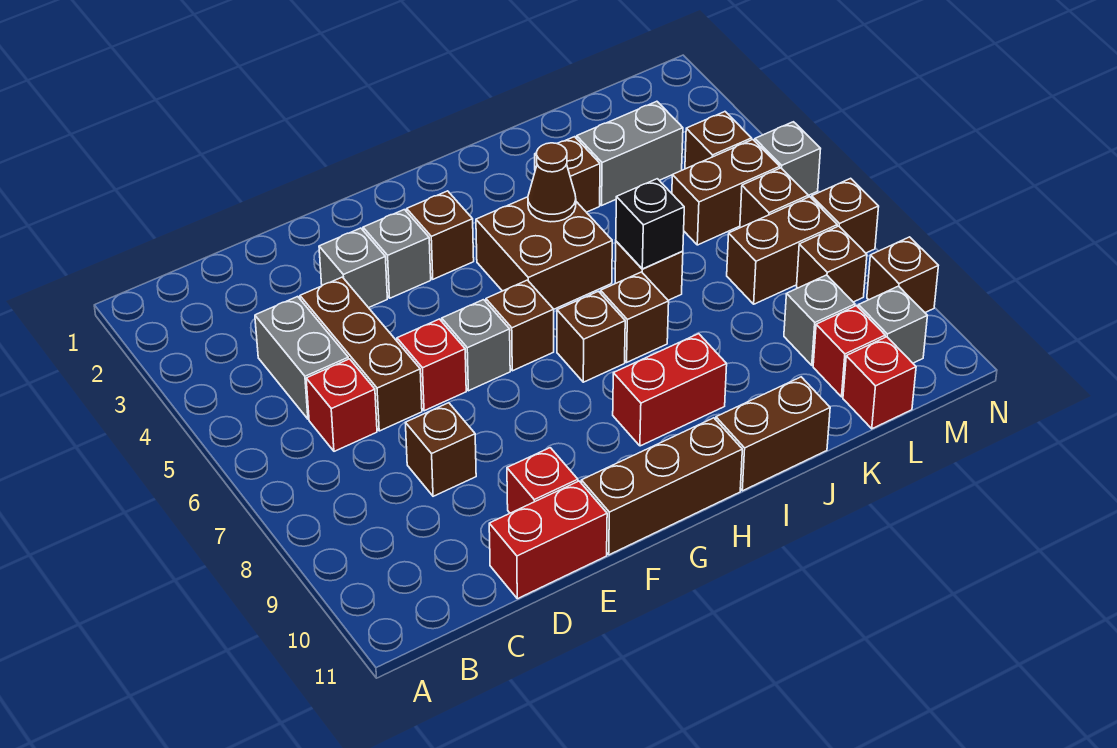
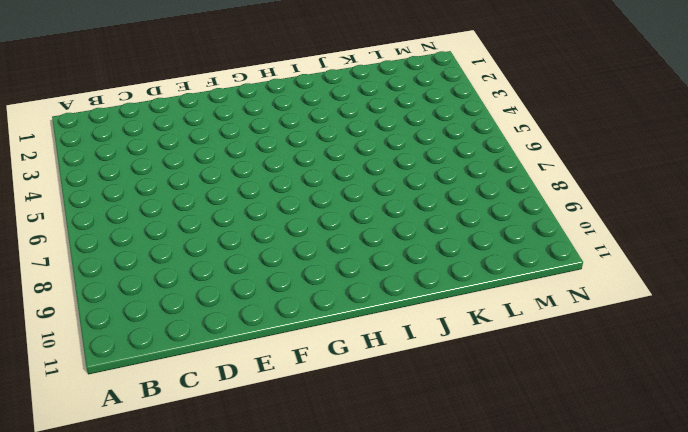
none -> grey 1x2 brick [255,297,348,419]
none -> red 1x1 brick [306,359,377,451]
none -> brown 1x3 brick [300,277,422,431]
none -> brown 1x1 brick [405,403,476,496]

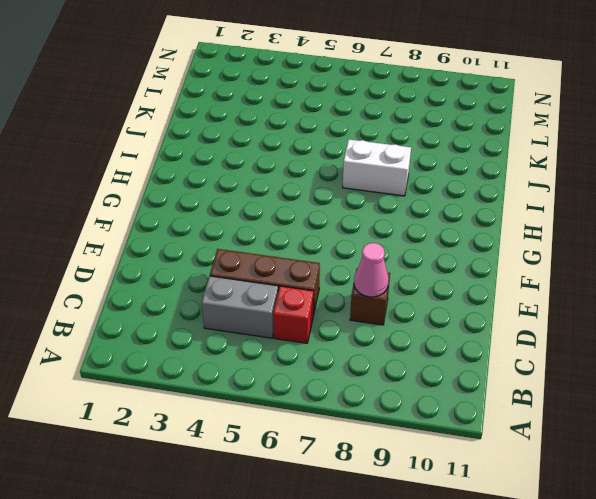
pink 1x1 cone [354,243,389,297] -> none
white 1x2 brick [343,139,411,196] -> brown 1x1 brick [601,272,669,362]
none -> red 1x2 brick [489,481,607,599]
none -> grey 1x1 brick [319,228,387,308]
none -> red 1x1 brick [397,319,466,411]
none -> red 1x1 brick [507,448,578,513]

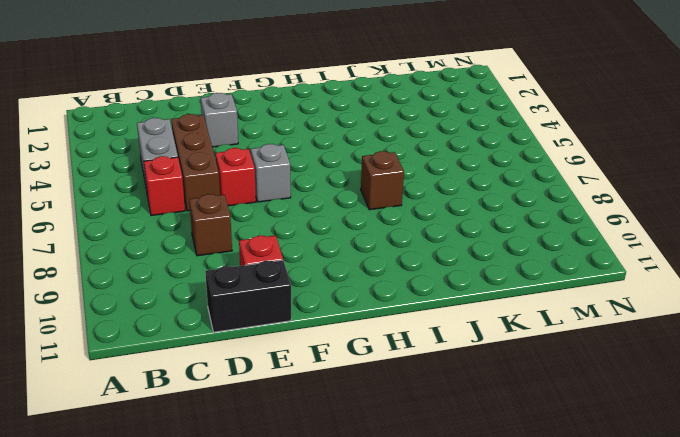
black 1x2 brick [205,260,291,332] -> red 1x2 brick [489,481,607,599]
none -> grey 1x1 brick [363,210,431,298]
none -> brown 1x3 brick [581,418,742,555]
none -> brown 1x1 brick [407,191,474,279]
none -> brown 1x1 brick [486,280,554,371]

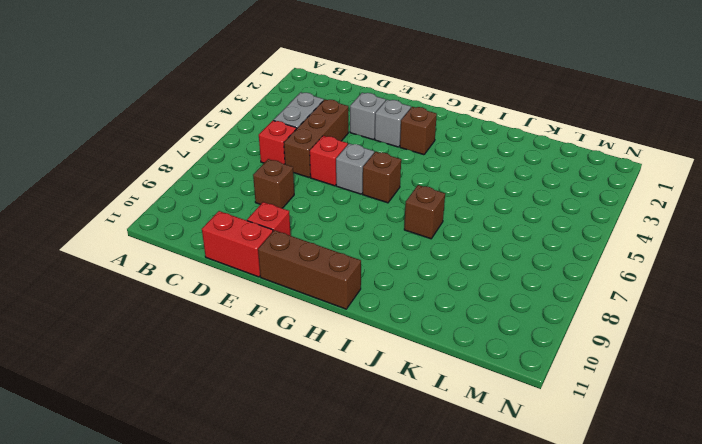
none -> brown 2x2 brick [476,197,612,309]
none -> brown 1x1 brick [557,291,625,382]
none -> red 1x2 brick [613,334,727,446]
none -> brown 1x2 brick [716,377,830,491]

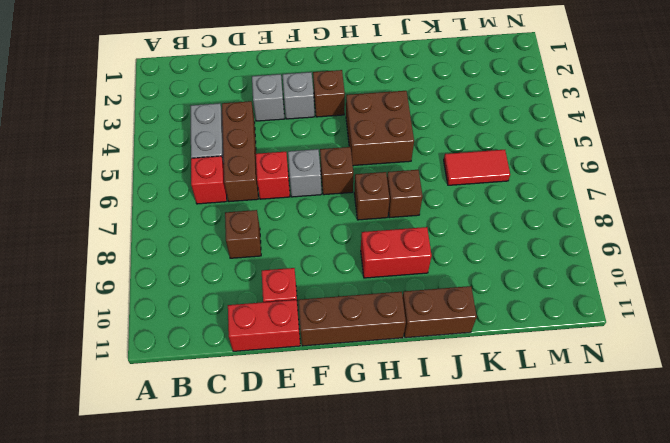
red 1x2 tile [444,150,510,185] -> none
none -> brown 1x1 brick [535,137,600,212]
none -> brown 1x1 brick [615,241,683,300]
none -> grey 1x2 brick [577,101,683,205]
none -> brown 1x2 brick [672,140,780,245]

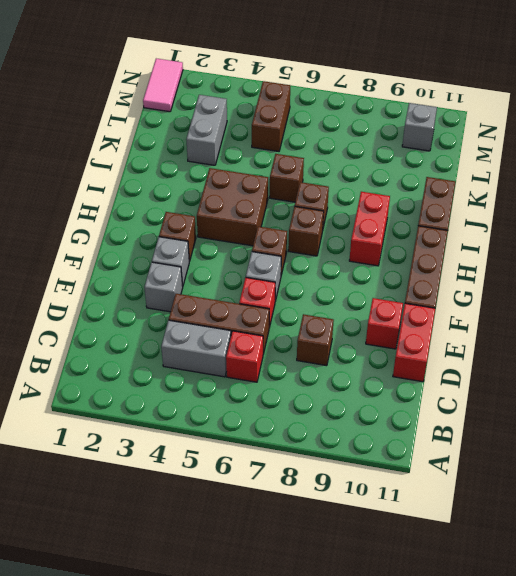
pink 1x2 tile [143,58,183,112] -> none
none -> brown 1x1 brick [535,137,600,212]
none -> brown 1x2 brick [727,197,837,304]
none -> grey 1x1 brick [784,275,855,365]
none -> red 1x1 brick [813,306,885,397]

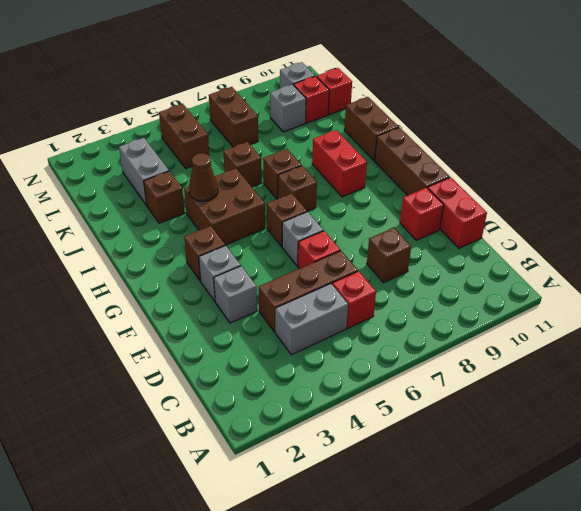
none -> brown 1x1 brick [685,112,752,169]
none -> brown 1x1 brick [740,168,808,228]
none -> brown 1x1 brick [797,226,867,302]
none -> grey 1x1 brick [755,122,820,195]

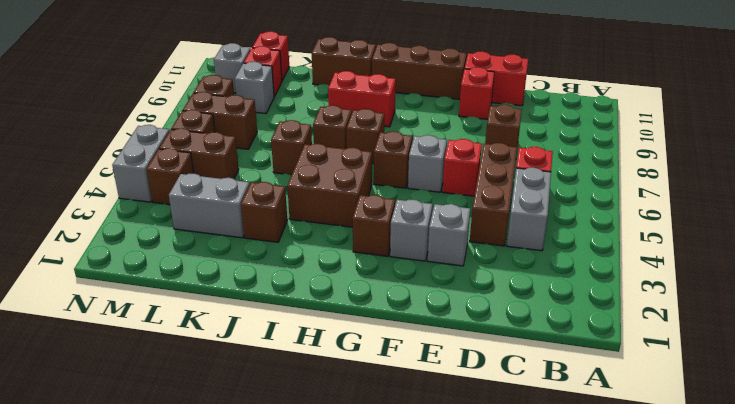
grey 1x2 brick [112,125,169,202] -> grey 1x1 brick [755,122,820,195]
none -> brown 1x1 brick [812,178,879,253]
none -> brown 1x1 brick [867,237,938,312]
none -> brown 1x1 cone [528,143,576,222]
none -> black 1x1 brick [616,179,684,269]

